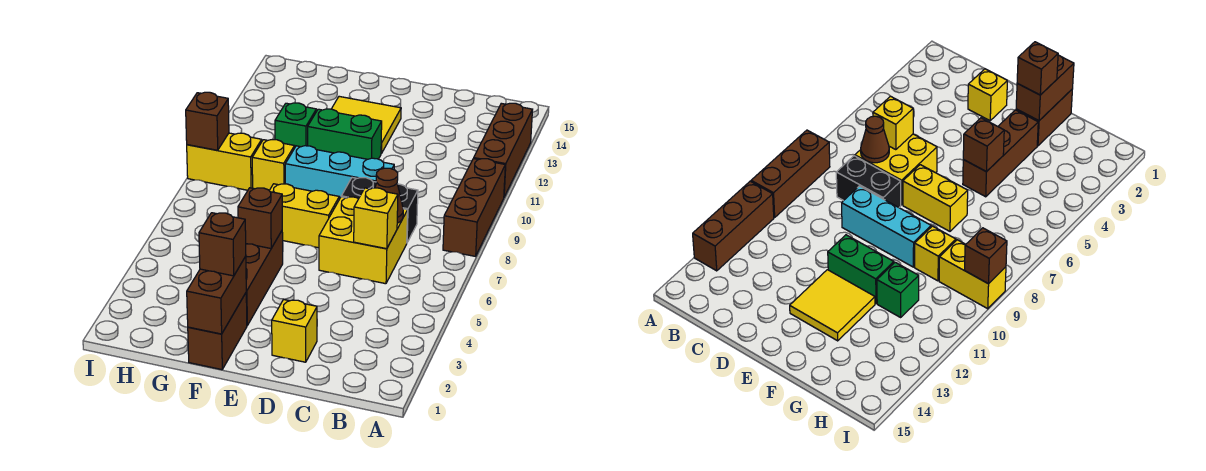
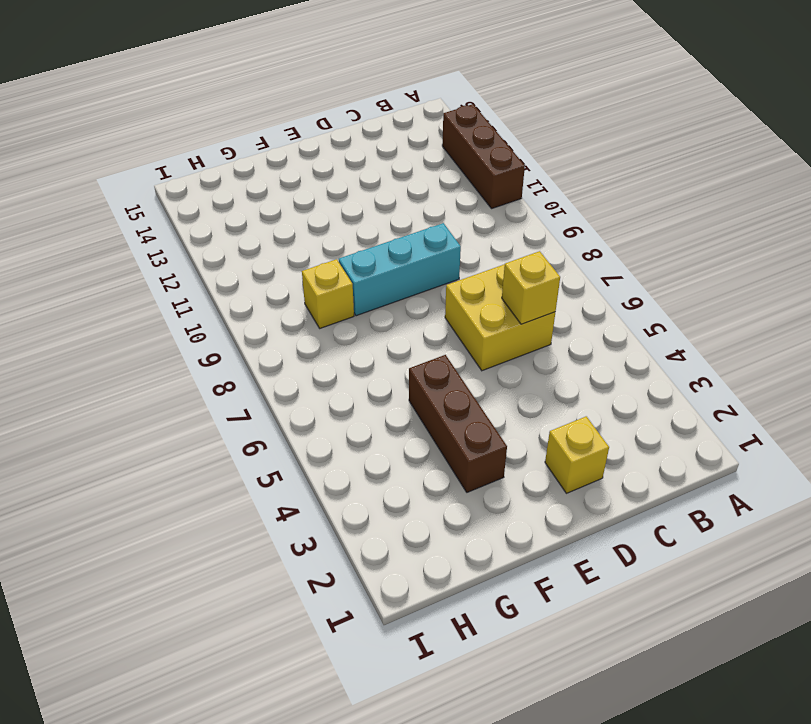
none -> brown 1x3 brick [443,159,505,256]
none -> black 1x2 brick [341,178,418,242]
none -> yellow 1x2 brick [269,184,339,248]

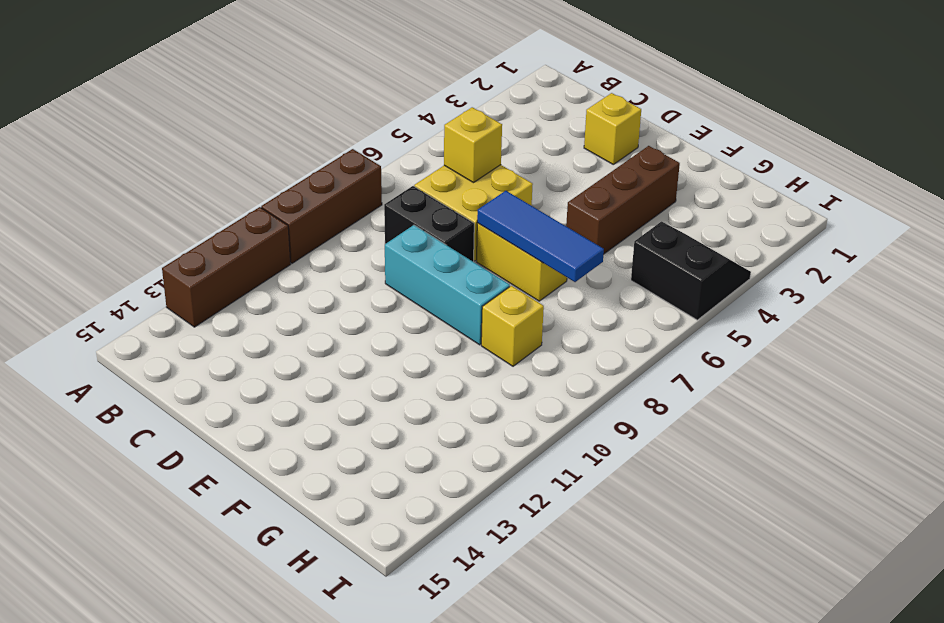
blue 1x3 tile [477,191,604,282] -> none
black 2x2 slope [631,222,751,320] -> none
none -> green 1x2 brick [308,109,382,159]
none -> yellow 2x2 tile [332,96,401,154]
none -> brown 1x2 brick [188,293,247,370]

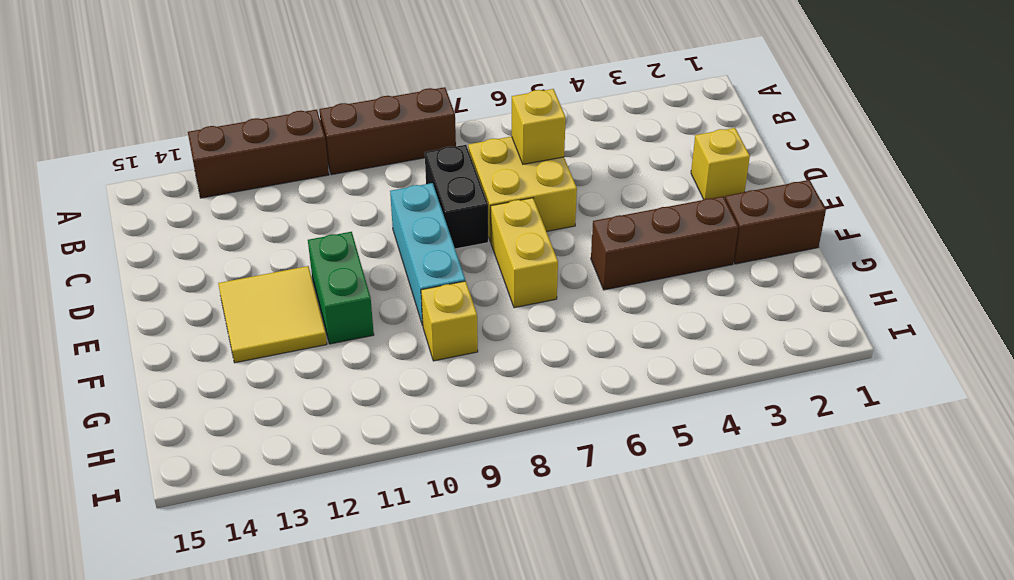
none -> green 1x1 brick [275,103,316,147]
none -> yellow 1x2 brick [187,133,262,190]
none -> brown 1x1 cone [375,168,403,223]

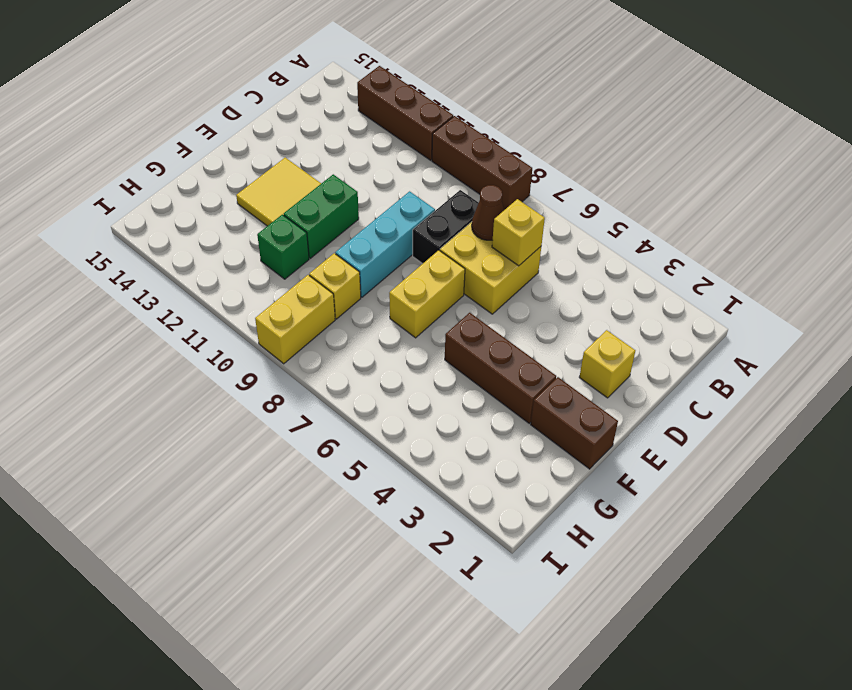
none -> brown 1x2 brick [187,256,246,334]
none -> brown 1x1 brick [238,188,282,248]
none -> brown 1x1 brick [186,92,229,150]

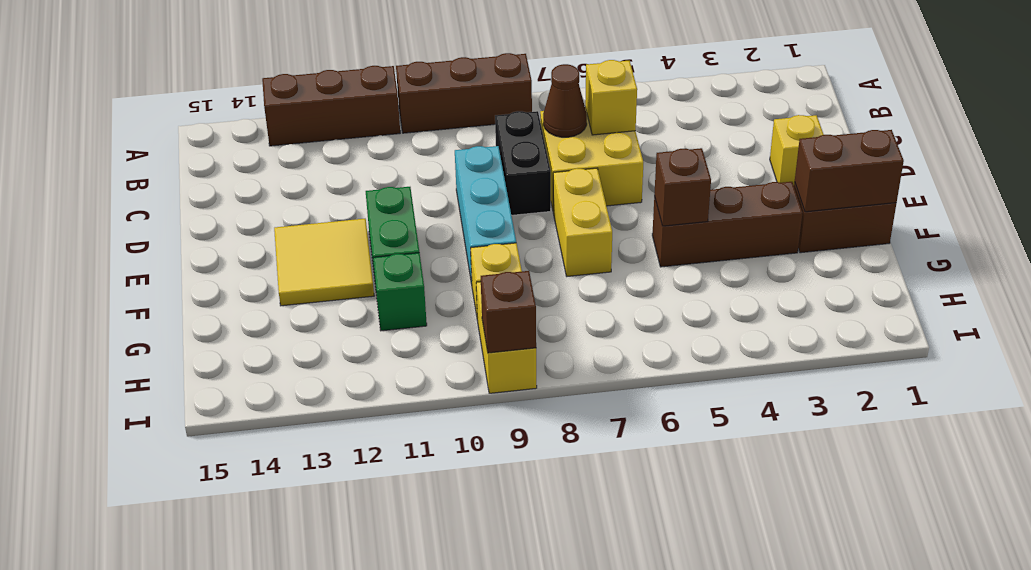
none -> brown 1x1 brick [199,213,246,276]

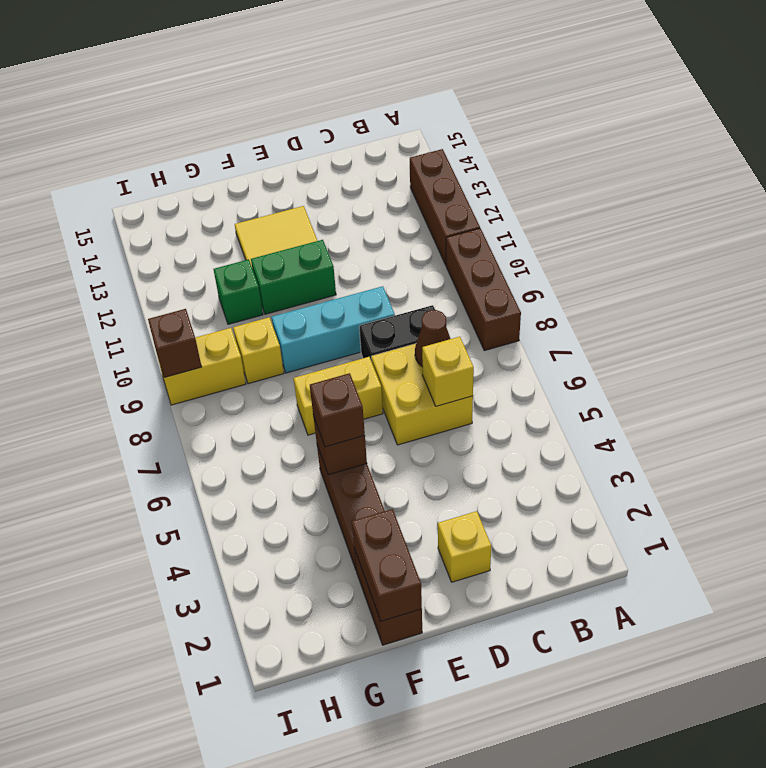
brown 1x1 brick [310,373,365,447] -> brown 1x1 brick moved to [199,213,246,276]

